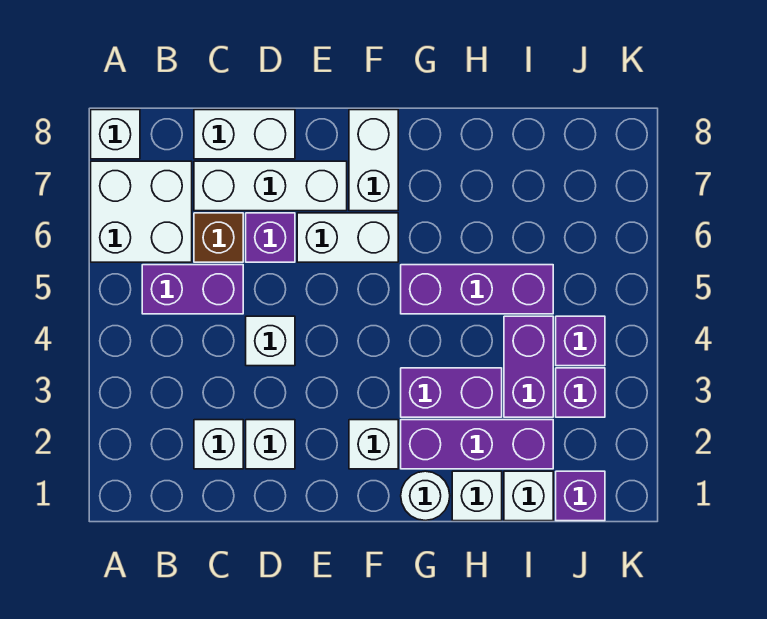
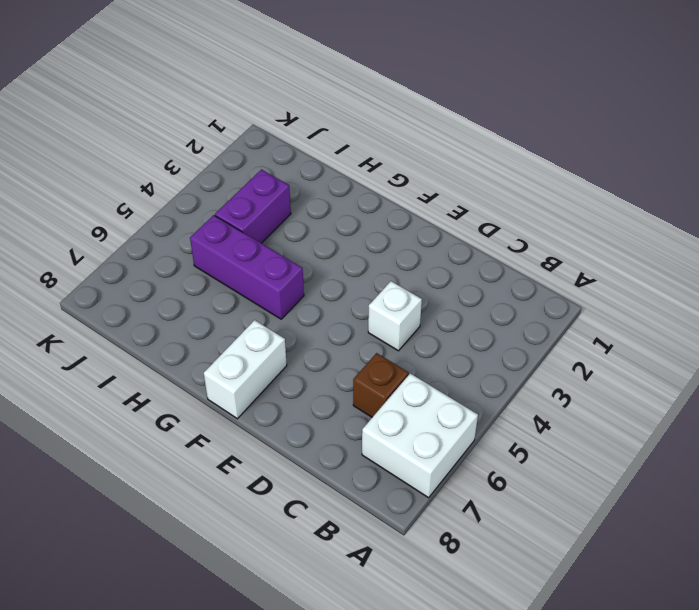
none -> white 1x1 brick [91,110,140,159]
none -> purple 1x2 brick [142,265,243,314]
none -> white 1x1 brick [194,420,243,469]

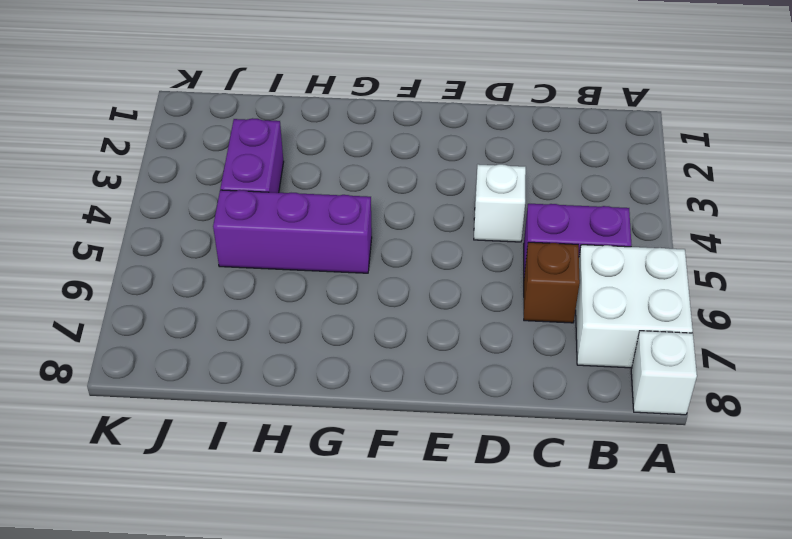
none -> white 1x1 brick [194,420,243,469]
none -> white 1x3 brick [194,161,347,211]
none -> white 1x2 brick [194,110,295,159]

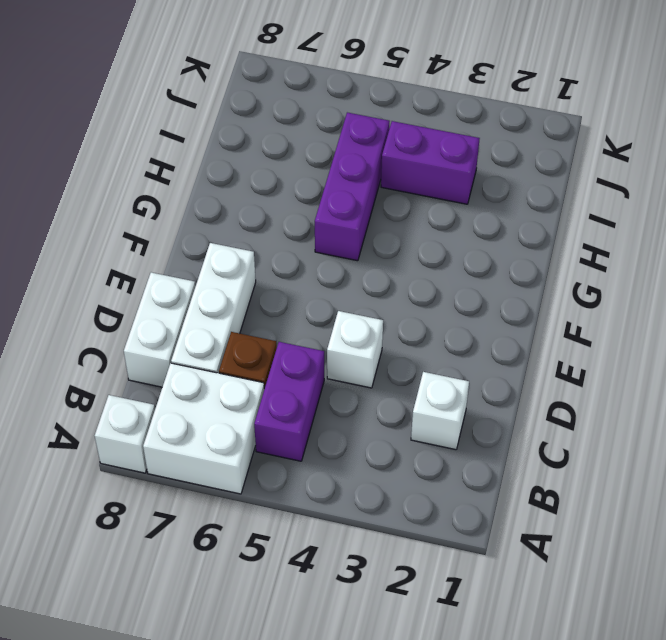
none -> white 1x1 brick [246,420,295,469]
none -> purple 1x1 brick [246,213,295,262]
none -> white 1x2 brick [297,213,398,262]

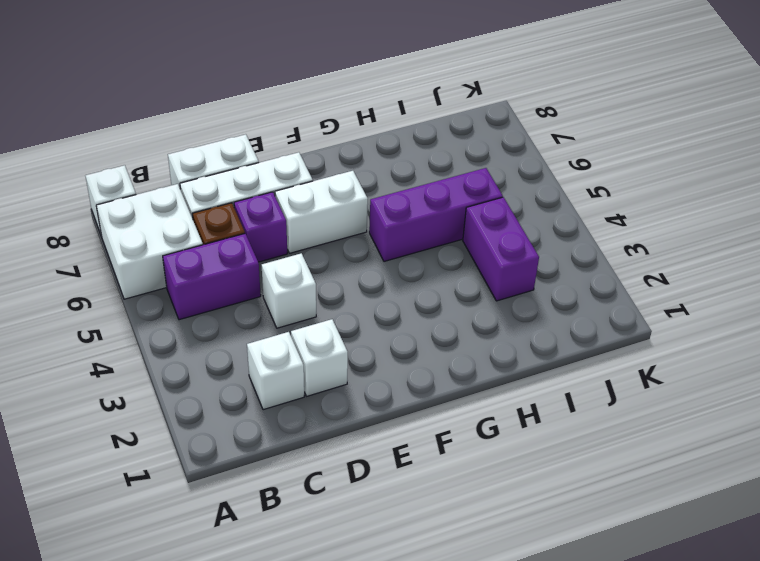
none -> white 1x1 brick [349,420,398,469]
none -> white 1x2 brick [349,110,398,211]
none -> white 1x1 round brick [401,471,450,520]

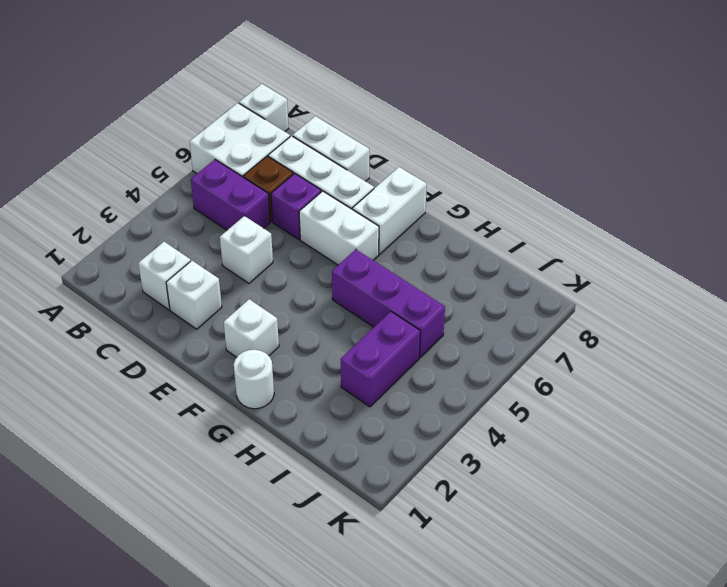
none -> purple 1x3 brick [401,420,553,469]
none -> purple 1x2 brick [401,368,502,417]
none -> white 1x1 brick [452,471,502,521]

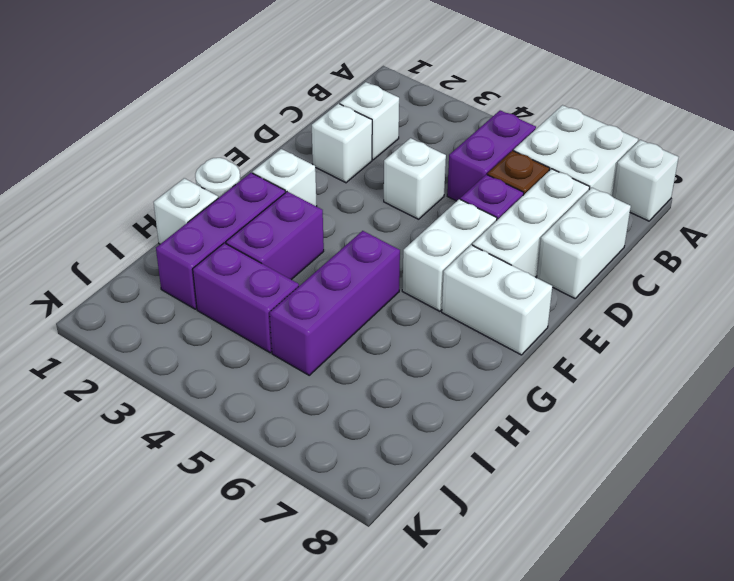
none -> white 1x1 brick [504,471,553,521]
none -> purple 1x1 brick [556,471,605,521]
none -> purple 1x1 brick [556,368,605,417]

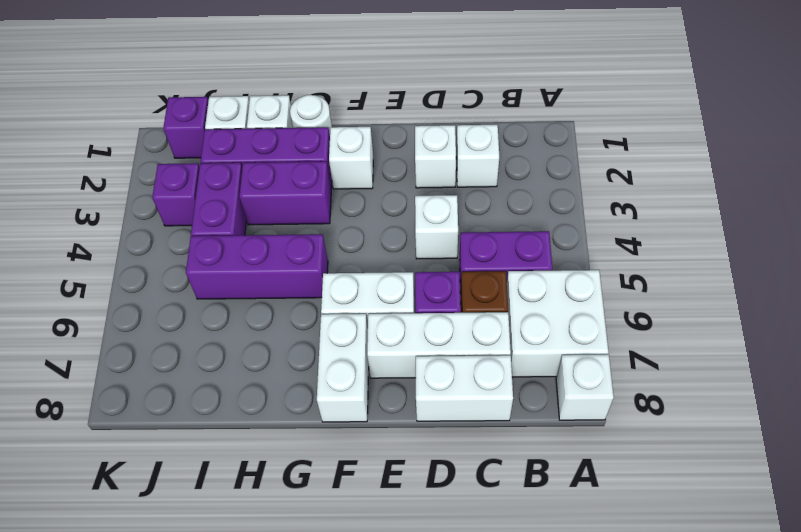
none -> purple 1x1 brick [556,316,605,366]

